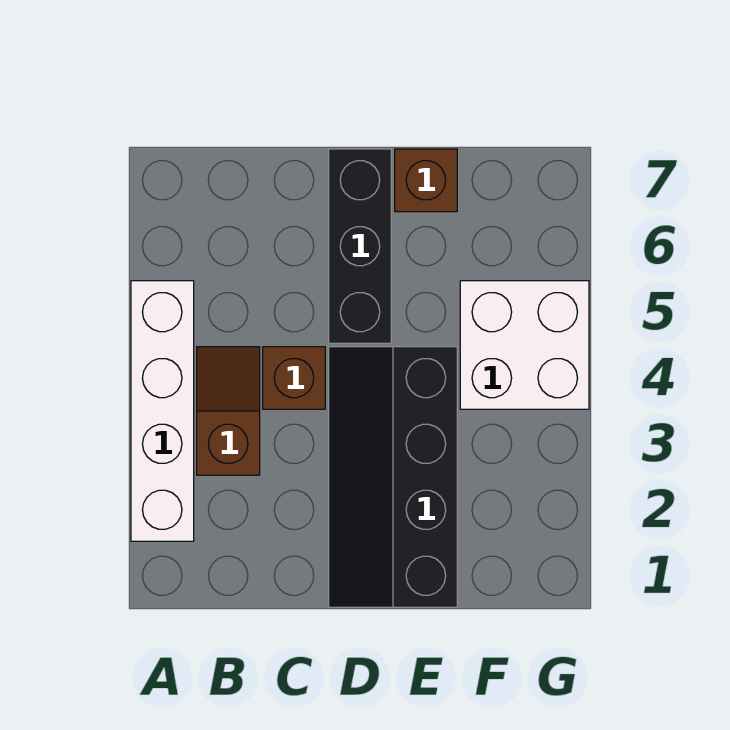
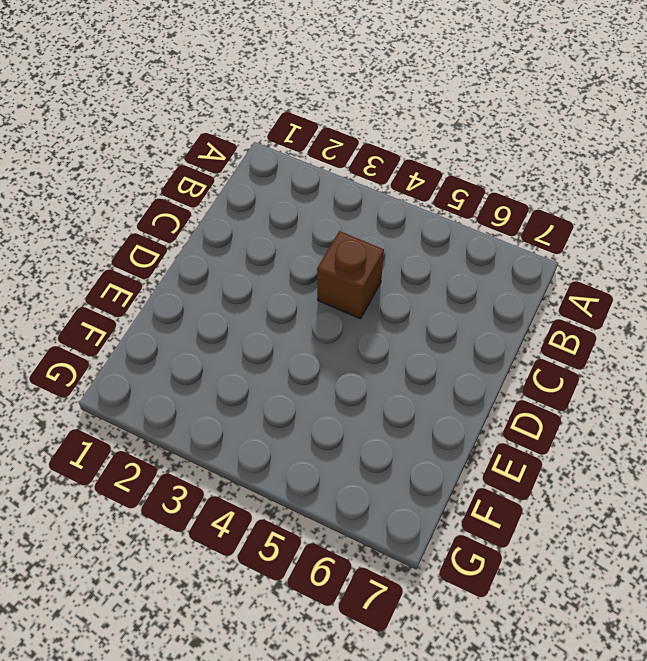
none -> white 1x4 brick [131,281,194,541]
none -> brown 1x2 slope [197,347,260,475]

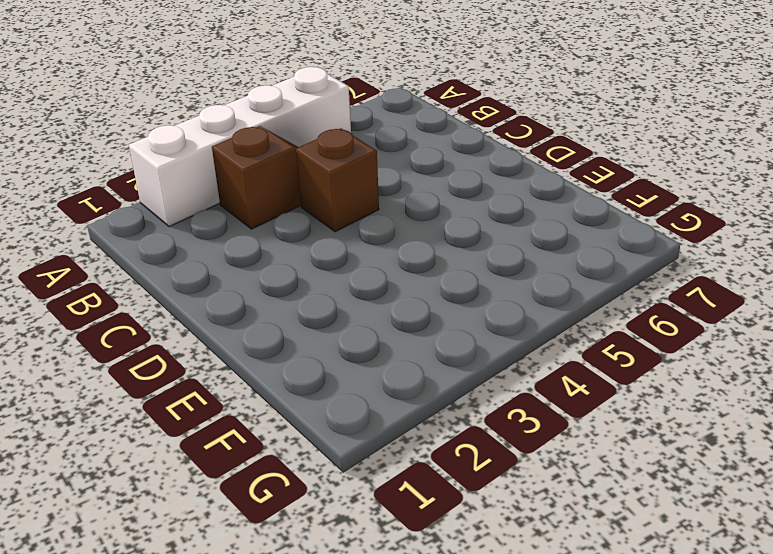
none -> black 2x4 slope [329,347,457,607]
none -> black 1x3 brick [329,149,391,343]

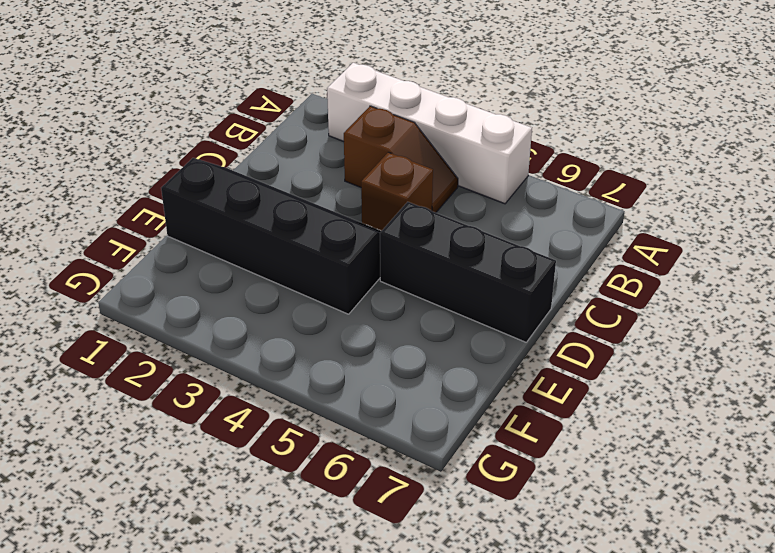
none -> brown 1x1 brick [395,149,457,212]
none -> white 2x2 brick [460,281,589,409]

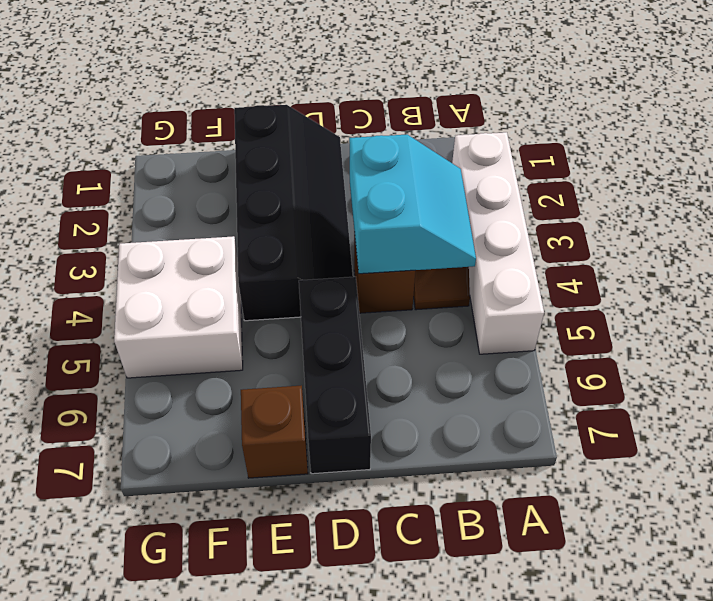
cyan 2x2 slope [349,135,476,274] -> none

